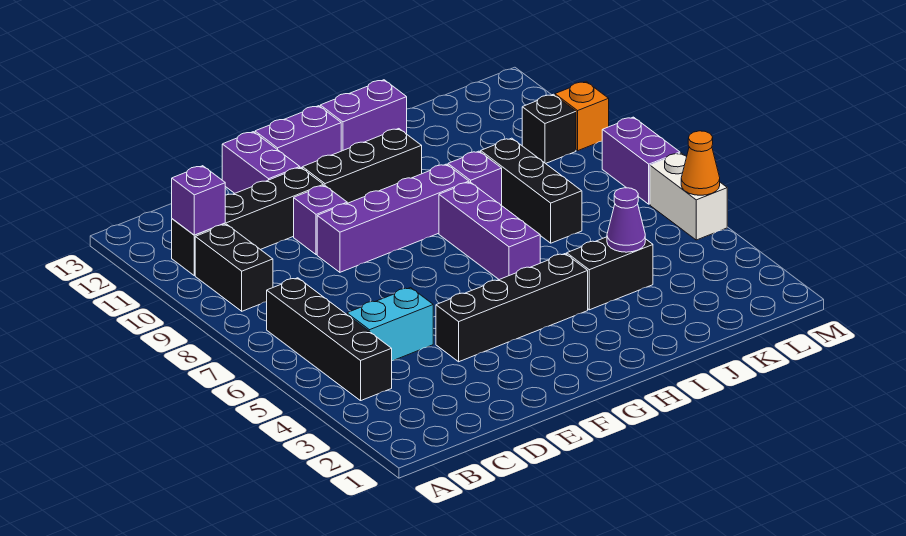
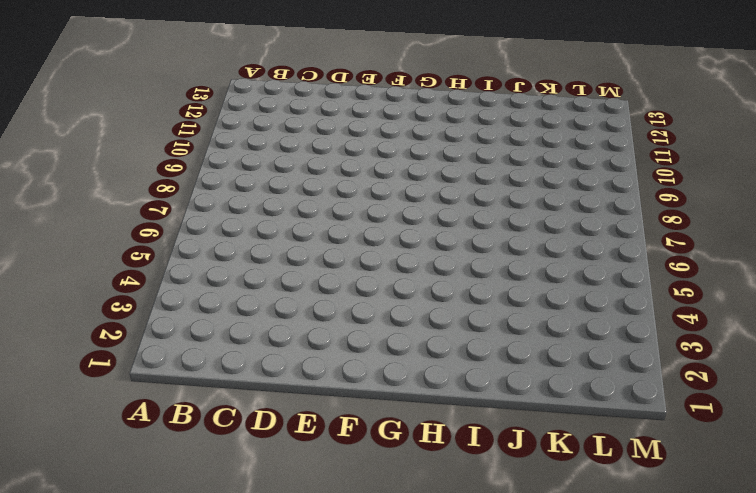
none -> black 1x4 brick [267,278,392,401]
none -> black 1x2 brick [195,224,273,311]
none -> black 1x4 brick [172,167,323,276]

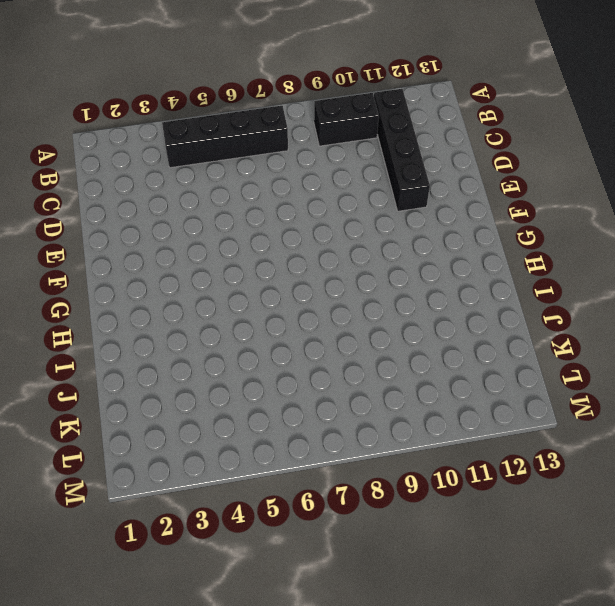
none -> cyan 1x2 brick [347,288,433,361]
none -> black 1x4 brick [436,254,588,362]
none -> purple 1x4 brick [317,164,469,272]

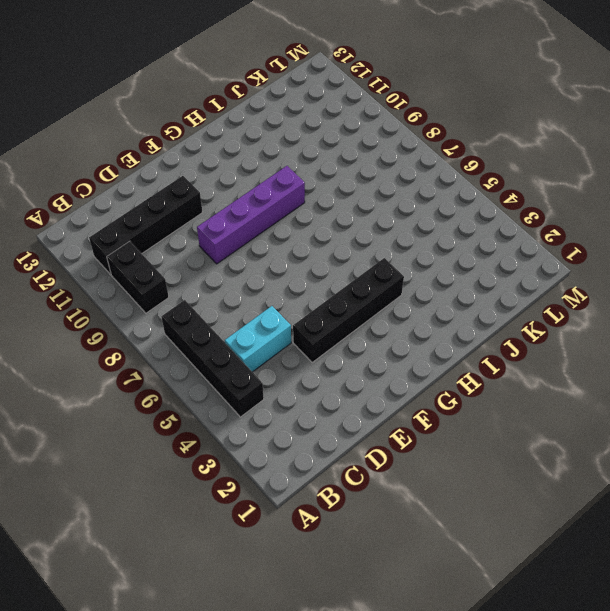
none -> purple 1x1 brick [294,185,347,255]
none -> purple 1x2 brick [222,132,300,193]
none -> black 1x3 brick [302,129,422,203]

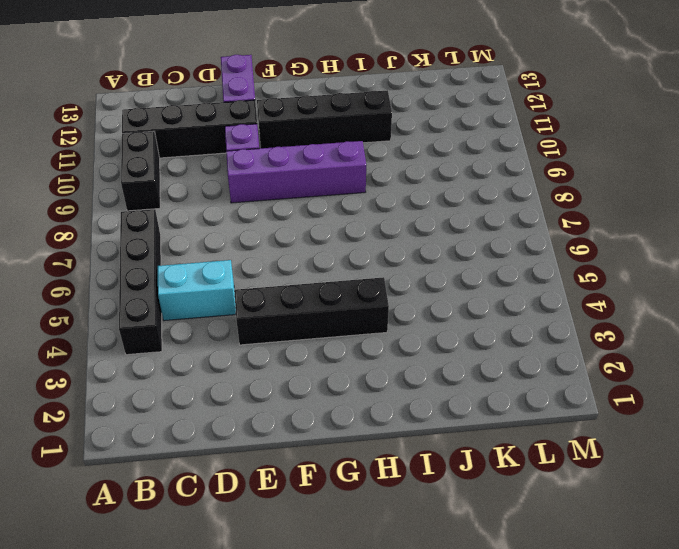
black 1x4 brick [257,90,392,148] -> black 1x3 brick [302,129,422,203]
none -> purple 1x2 brick [255,106,341,168]
none -> purple 1x3 brick [439,182,540,280]
none -> purple 1x2 brick [320,80,407,151]

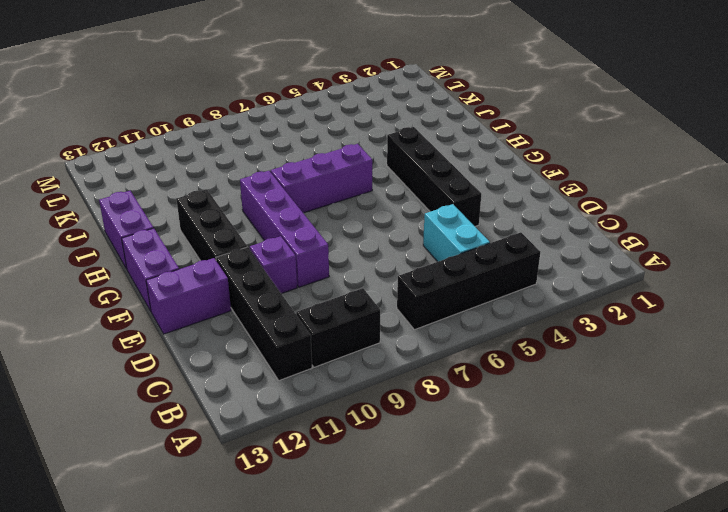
none -> black 1x2 brick [567,237,653,310]
none -> purple 1x1 brick [448,151,502,205]
none -> black 1x3 brick [481,138,582,243]

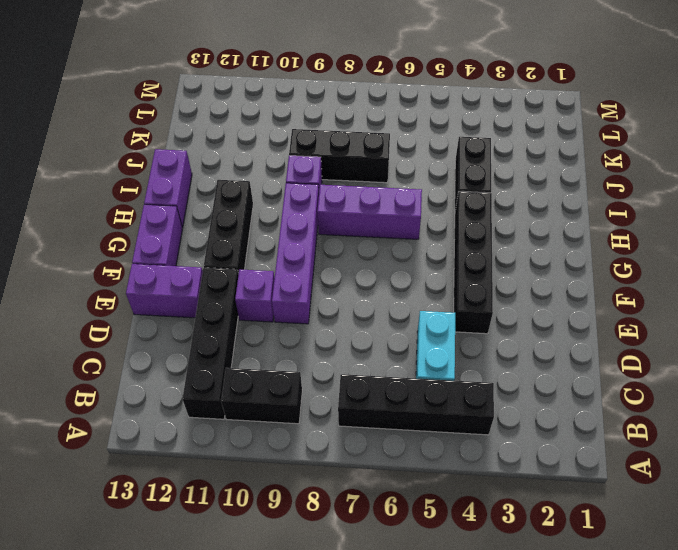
none -> black 1x1 brick [522,94,576,164]
none -> white 1x2 brick [650,153,727,240]
none -> purple 1x2 brick [602,117,680,204]

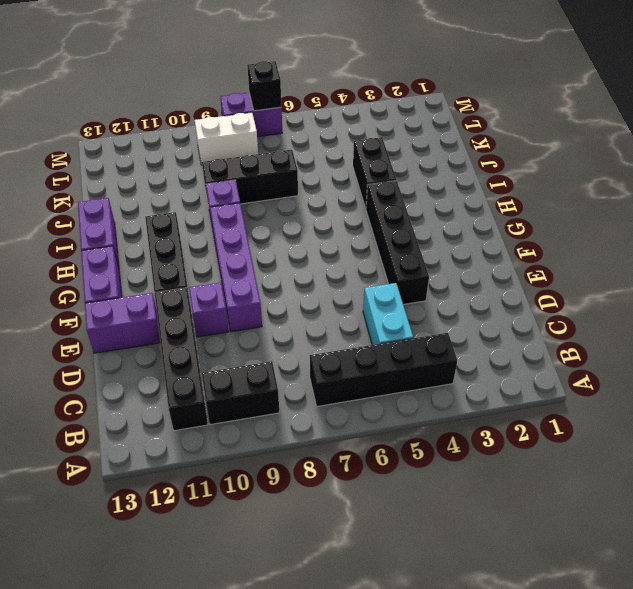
white 1x2 brick [195,112,258,165] -> white 1x2 brick moved to [650,153,727,240]
black 1x1 brick [247,61,281,111] -> black 1x1 brick moved to [522,94,576,164]
none -> purple 1x3 brick [439,182,540,280]
none -> orange 1x1 brick [555,82,609,151]
none -> purple 1x1 brick [172,166,225,235]

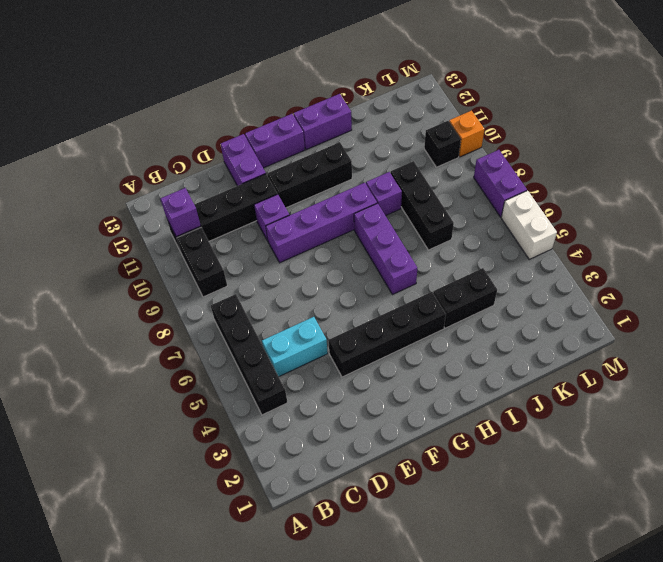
none -> purple 1x1 cone [607,188,645,252]
none -> orange 1x1 cone [681,131,720,195]

